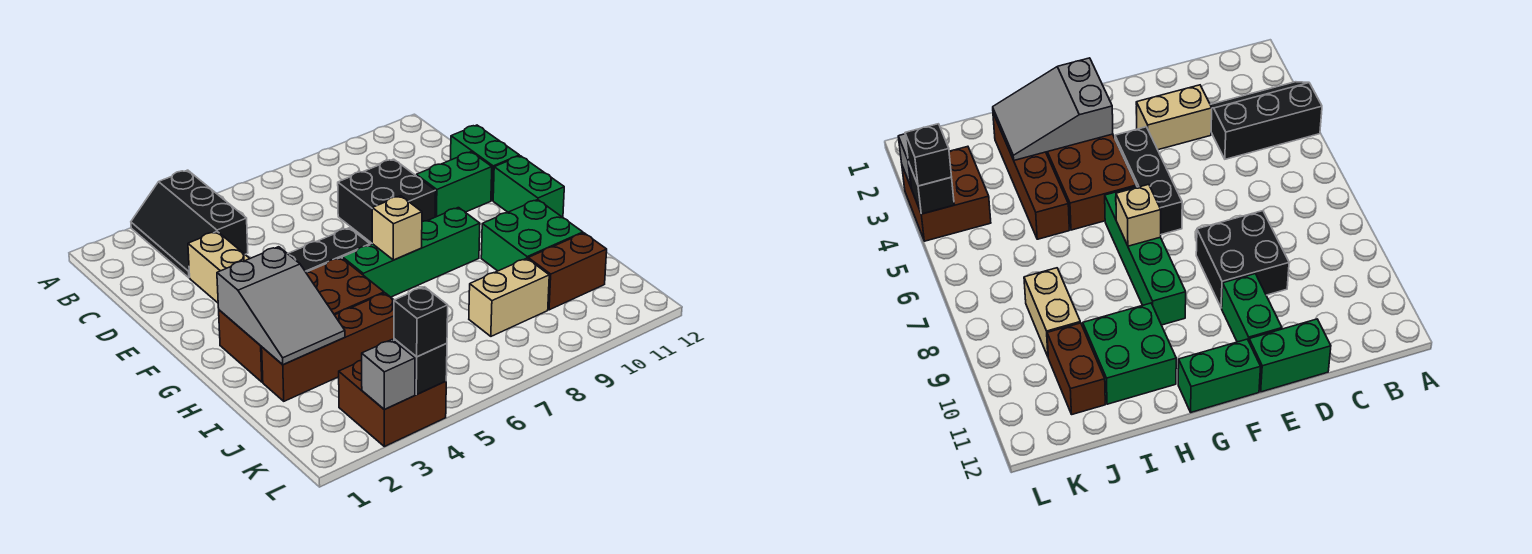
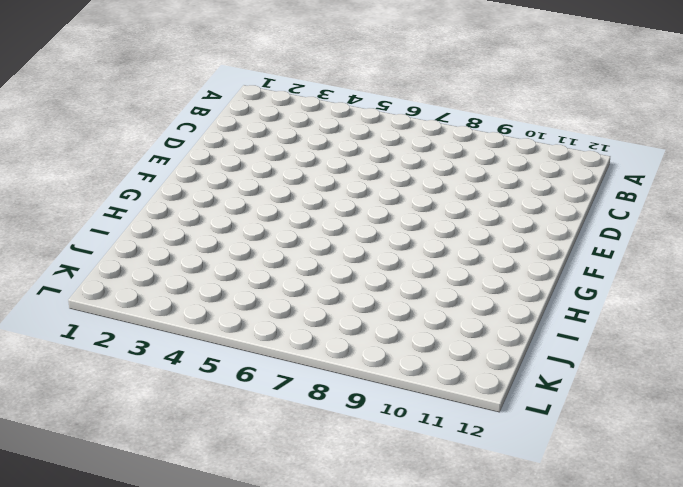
none -> black 2x3 slope [131,170,248,278]
none -> tan 1x2 brick [188,232,250,303]
none -> black 2x2 brick [338,159,436,243]

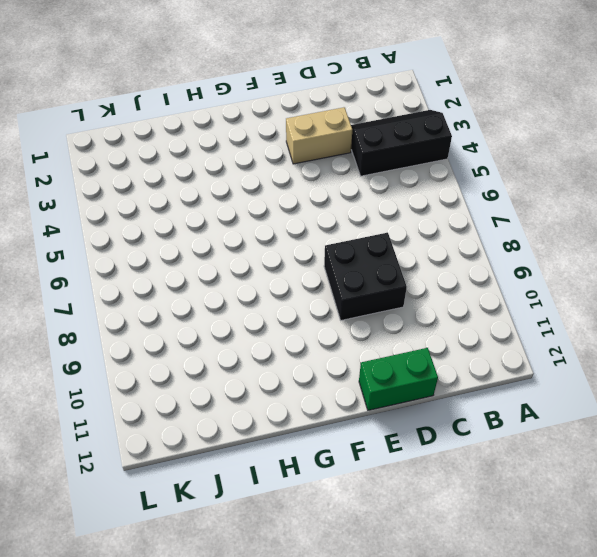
none -> green 1x2 brick [416,152,492,217]
none -> black 1x3 brick [288,228,370,272]
none -> green 1x2 brick [493,156,564,217]

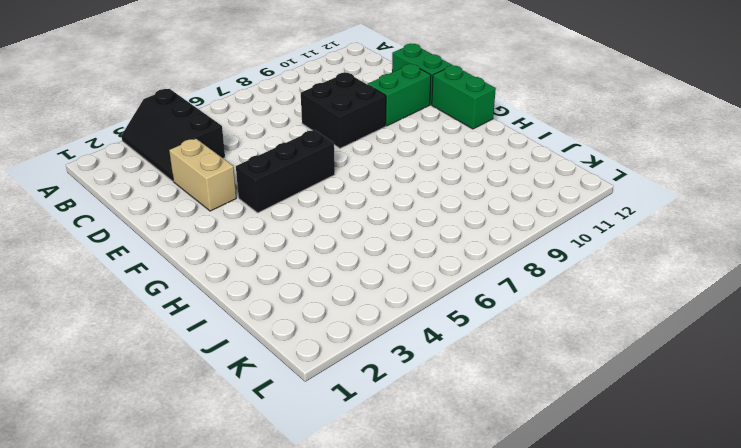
none -> brown 2x4 brick [219,258,384,382]
none -> green 1x4 brick [342,208,480,297]
none -> green 2x2 brick [481,200,583,271]

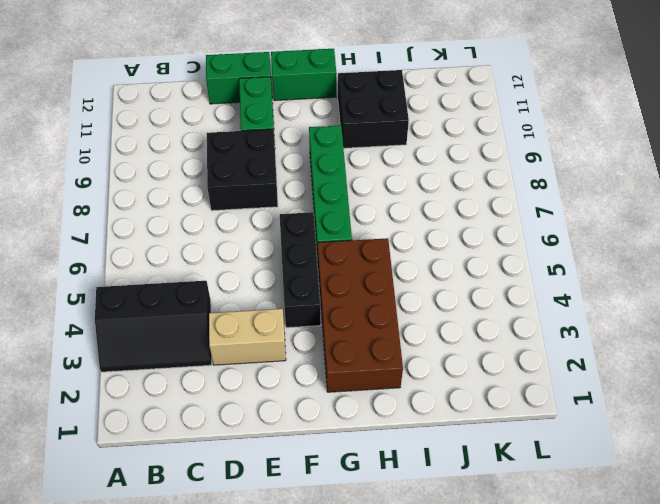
black 2x2 brick [338,70,409,148] -> green 2x2 brick [481,200,583,271]
none -> brown 1x4 brick [262,293,394,401]
none -> tan 1x2 brick [469,258,549,336]
none -> brown 1x2 brick [528,233,607,310]

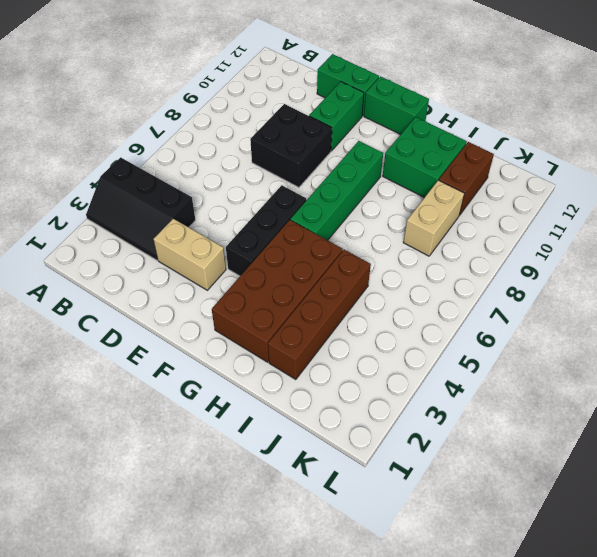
none -> brown 2x2 brick [339,360,446,446]
none -> grey 2x3 slope [217,247,345,365]
none -> tan 1x1 brick [372,196,422,260]

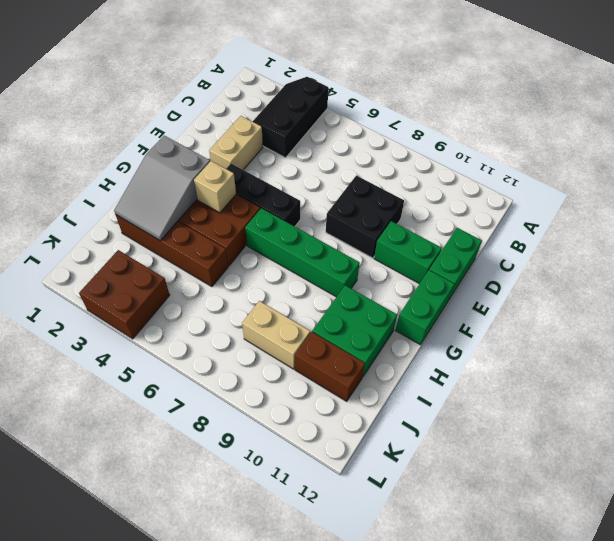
tan 1x1 brick [194,161,236,213] -> tan 1x1 brick moved to [372,196,422,260]
none -> grey 1x1 brick [362,339,415,409]
none -> black 1x1 brick [394,339,447,395]
none -> black 1x1 brick [394,287,448,357]

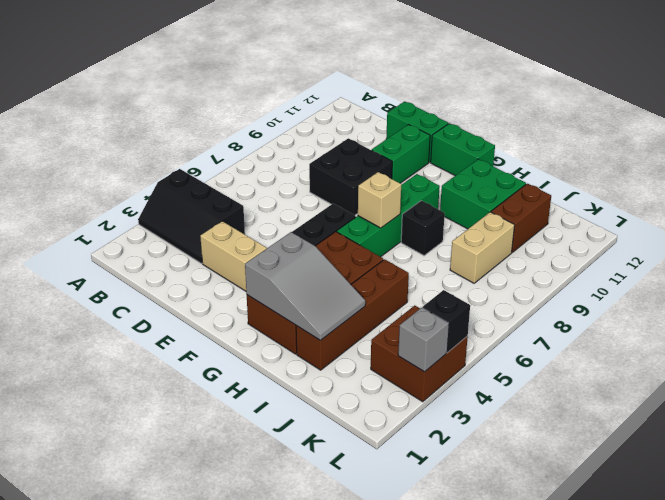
black 1x1 brick [401,201,445,256] -> black 1x1 brick moved to [394,287,448,357]

